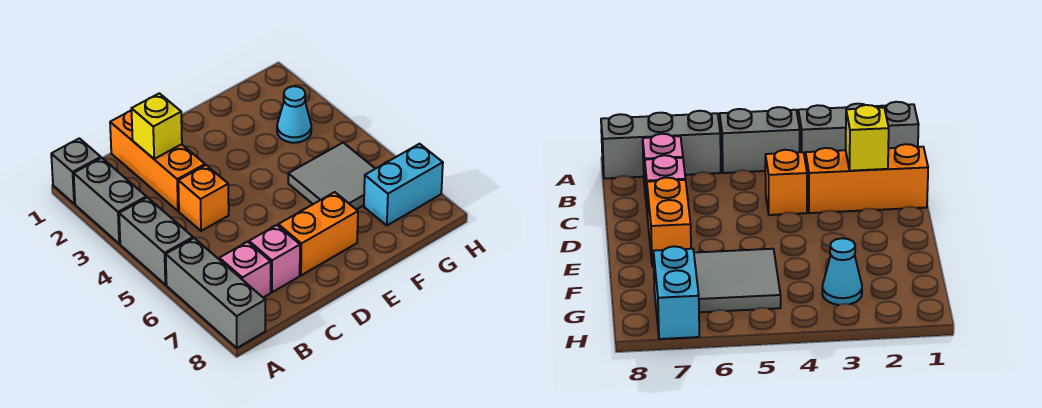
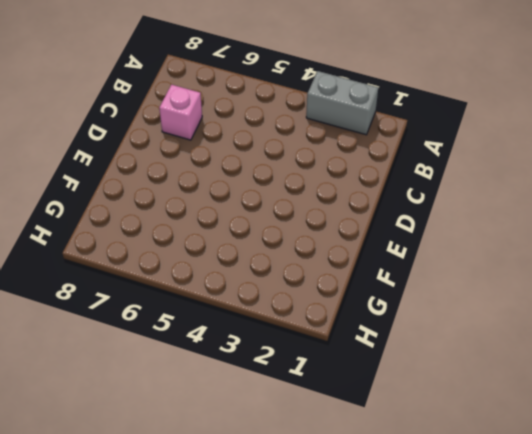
none -> grey 1x1 brick [51,138,101,204]
none -> grey 1x2 brick [119,197,193,285]
none -> grey 1x3 brick [166,238,265,348]

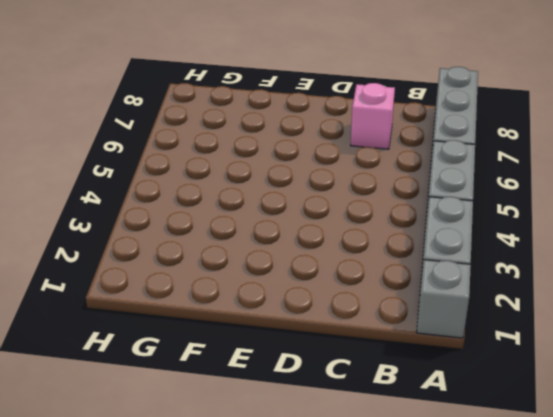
none -> pink 1x1 brick [219,242,271,297]
none -> orange 1x3 brick [110,110,205,211]
none -> orange 1x1 brick [178,165,229,231]

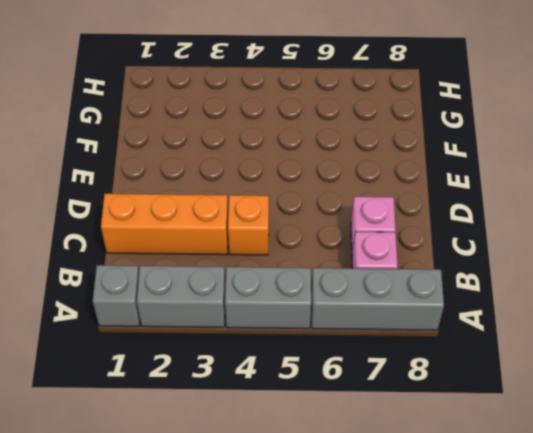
none -> orange 1x2 brick [278,192,358,275]
none -> grey 2x2 tile [288,143,375,210]
none -> cyan 1x1 cone [277,86,311,143]

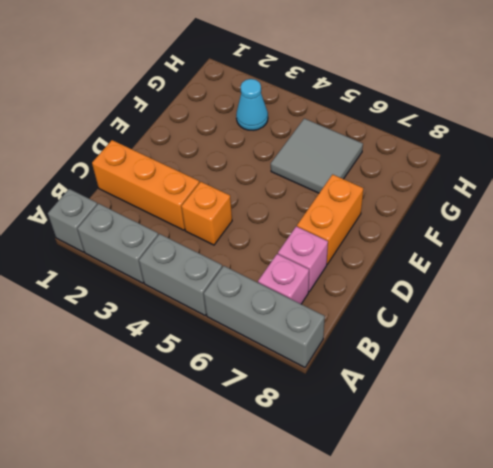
none -> cyan 1x2 brick [364,144,443,226]
none -> yellow 1x1 brick [131,93,182,159]

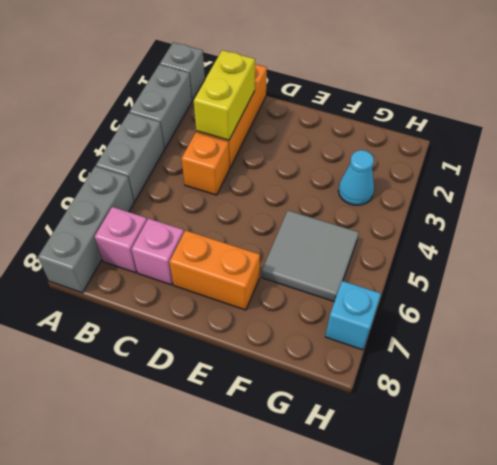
yellow 1x2 brick [194,50,255,140] -> yellow 1x1 brick [131,93,182,159]
cyan 1x1 brick [325,281,381,350] -> cyan 1x2 brick [364,144,443,226]

